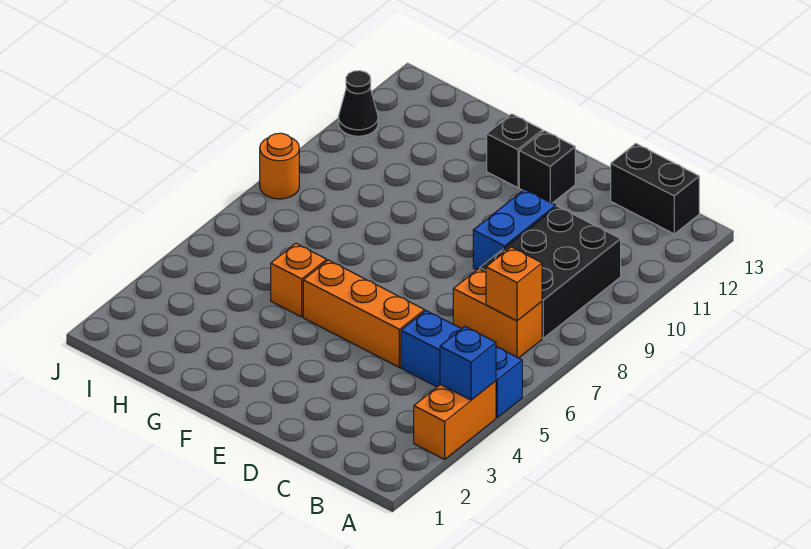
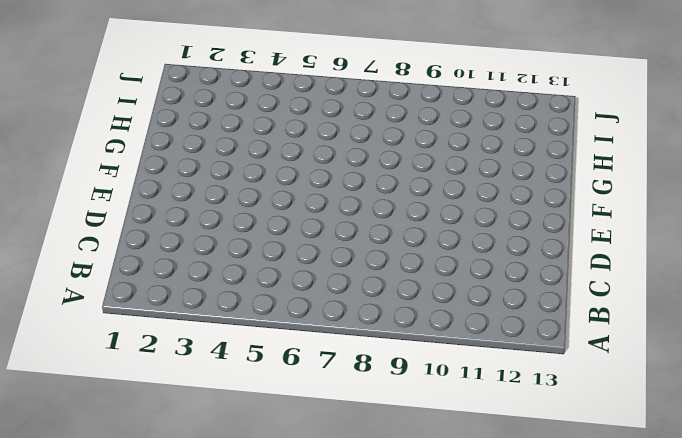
none -> orange 1x2 brick [414,381,496,459]
none -> blue 1x3 brick [401,311,522,418]
none -> orange 1x2 brick [453,269,542,358]

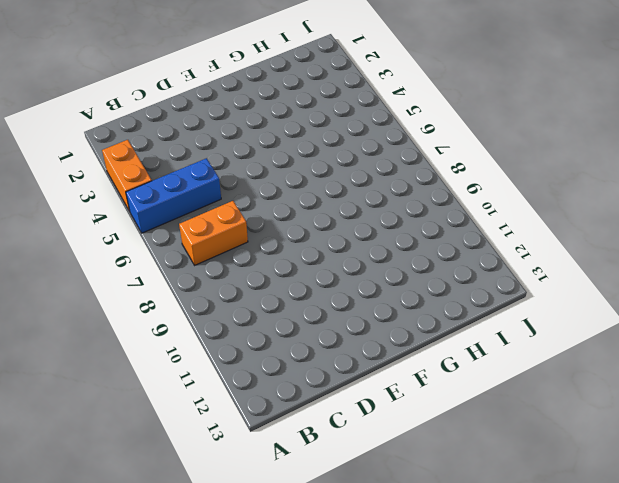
none -> black 2x3 brick [480,206,621,338]
none -> black 1x2 brick [611,144,699,234]
none -> orange 1x3 brick [303,260,424,367]

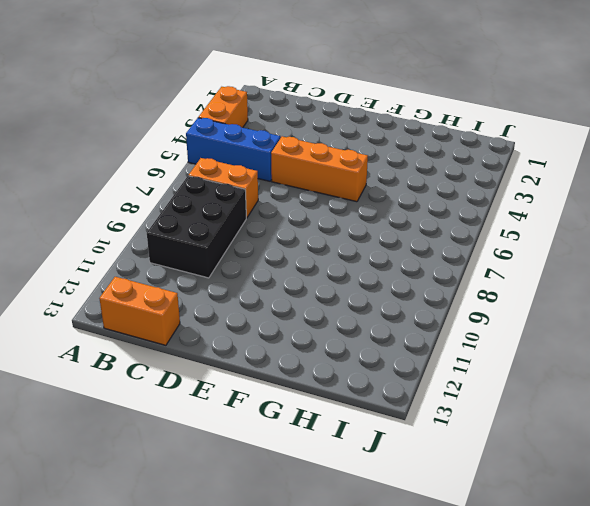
orange 1x2 brick [99,277,180,345] -> black 1x2 brick [611,144,699,234]
none -> blue 1x2 brick [473,189,556,270]
none -> black 1x1 brick [519,131,575,203]
none -> black 1x1 brick [487,114,543,188]

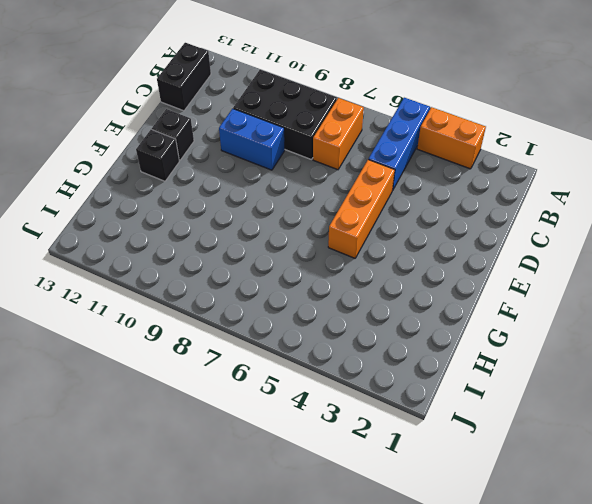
none -> orange 1x1 brick [271,243,327,317]
none -> orange 1x1 round brick [260,133,299,199]
none -> black 1x1 cone [338,71,378,136]

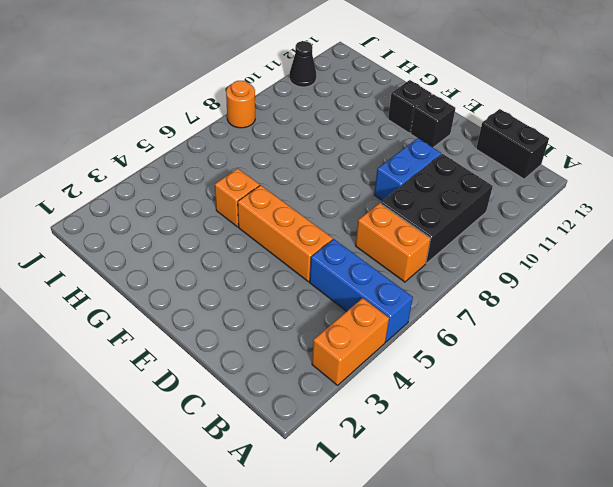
none -> blue 1x1 brick [440,327,496,400]
none -> orange 1x1 brick [486,247,542,321]

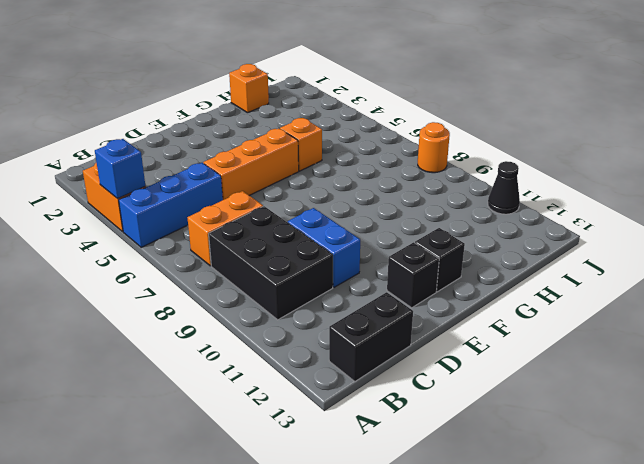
orange 1x1 brick [229,64,269,113] -> orange 1x1 brick moved to [486,247,542,321]

